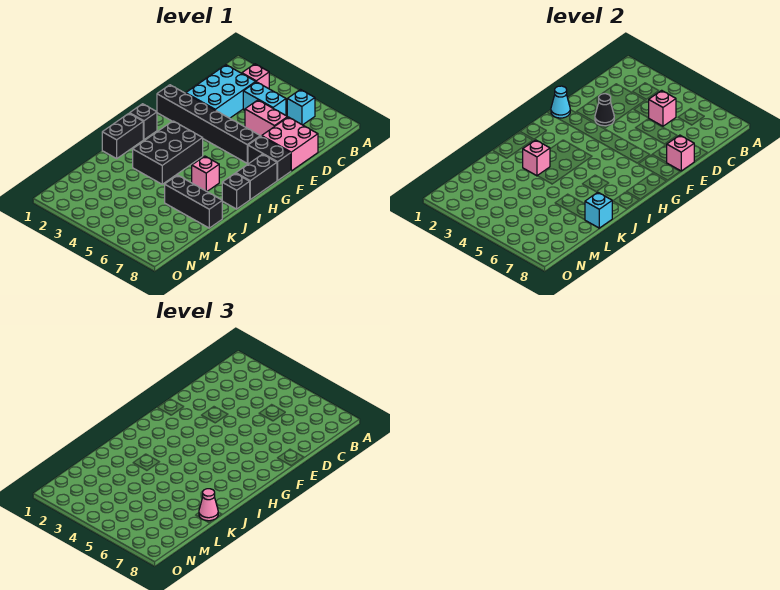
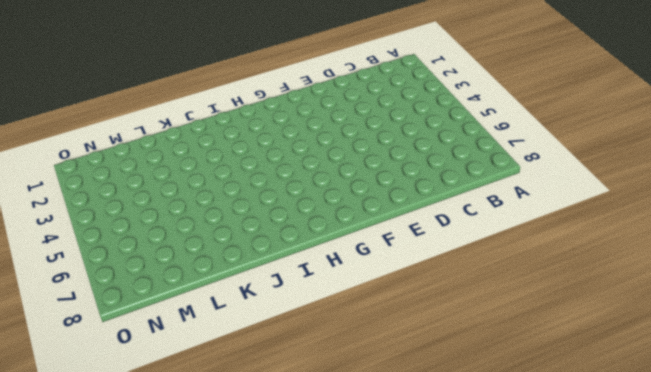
none -> pink 1x1 brick [242,64,269,89]
none -> cyan 1x1 brick [287,90,315,125]
none -> cyan 2x3 brick [186,65,255,118]

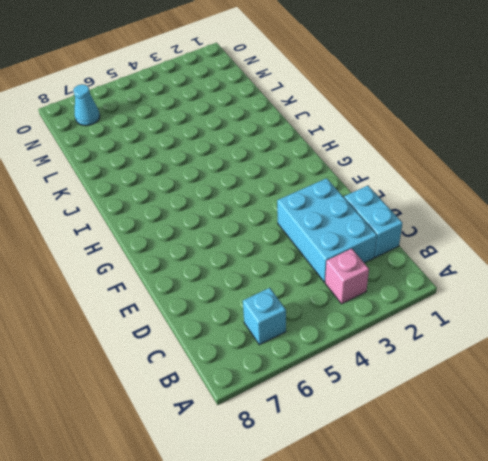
cyan 1x2 brick [344,186,403,257] -> cyan 1x2 brick turned to [243,82,286,115]
cyan 1x1 cone [73,84,100,126] -> cyan 1x1 cone moved to [551,86,570,118]
none -> pink 1x2 brick [245,100,288,136]
none -> pink 2x2 brick [262,117,318,171]
none -> black 1x6 brick [157,85,260,163]

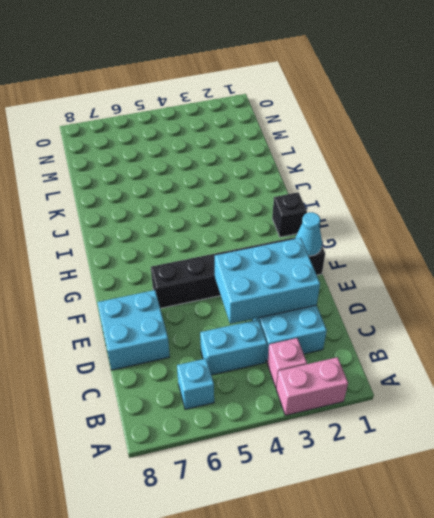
pink 1x2 brick [276,357,348,416] -> pink 1x2 brick moved to [245,100,288,136]
cyan 2x3 brick [215,238,320,324] -> black 1x1 cone [595,94,614,126]
cyan 2x2 brick [97,290,170,370] -> pink 2x2 brick [262,117,318,171]
none -> black 1x2 brick [248,136,291,180]
none -> black 1x2 brick [236,154,277,199]
none -> black 2x3 brick [133,121,203,184]

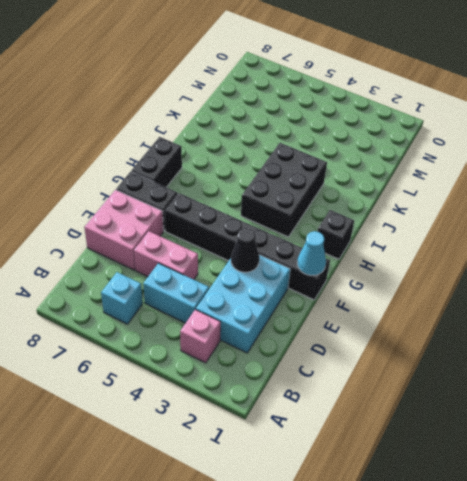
none -> black 1x2 brick [102,113,143,159]
none -> pink 1x1 brick [192,156,219,191]
none -> black 1x1 brick [222,173,250,209]

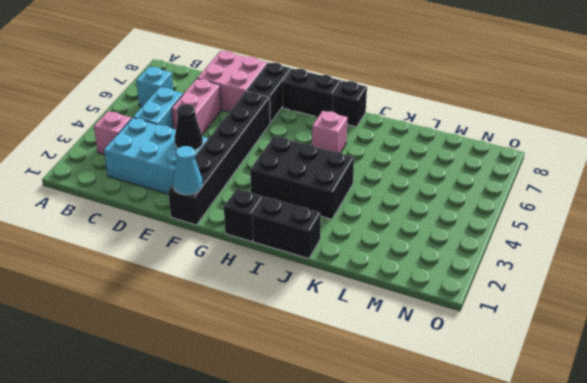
none -> black 1x3 brick [165,175,222,228]
none -> pink 1x1 brick [649,90,676,126]
none -> pink 1x1 brick [666,135,694,171]

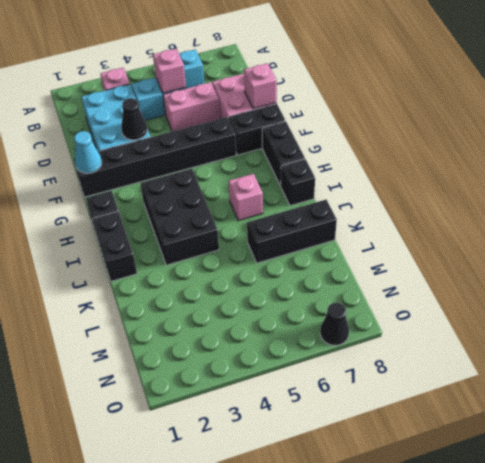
black 1x1 cone [320,302,349,345] -> none
none -> pink 1x1 brick [523,140,550,176]
none -> cyan 1x1 brick [585,192,612,228]
none -> pink 1x1 cone [199,489,218,521]

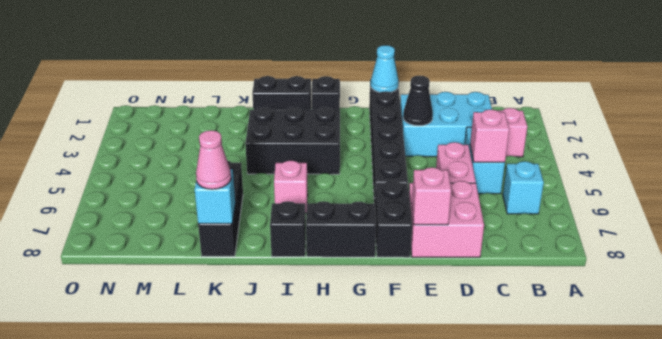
none -> pink 1x1 brick [523,140,550,176]

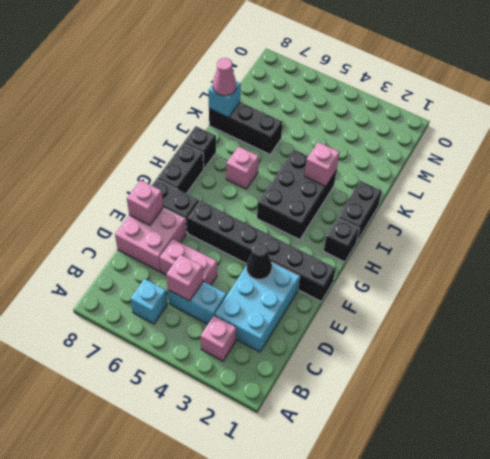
none -> cyan 1x1 cone [551,86,570,118]

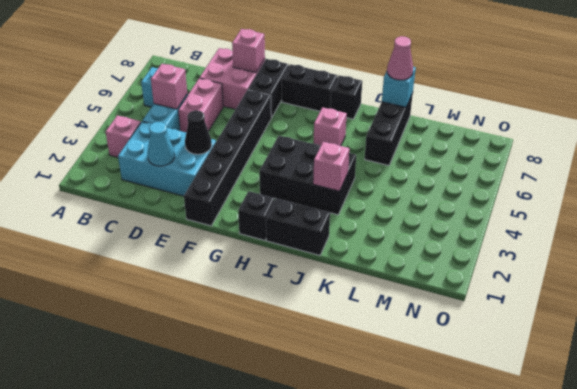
cyan 1x1 cone [147,122,175,166] -> cyan 1x1 cone moved to [551,86,570,118]

